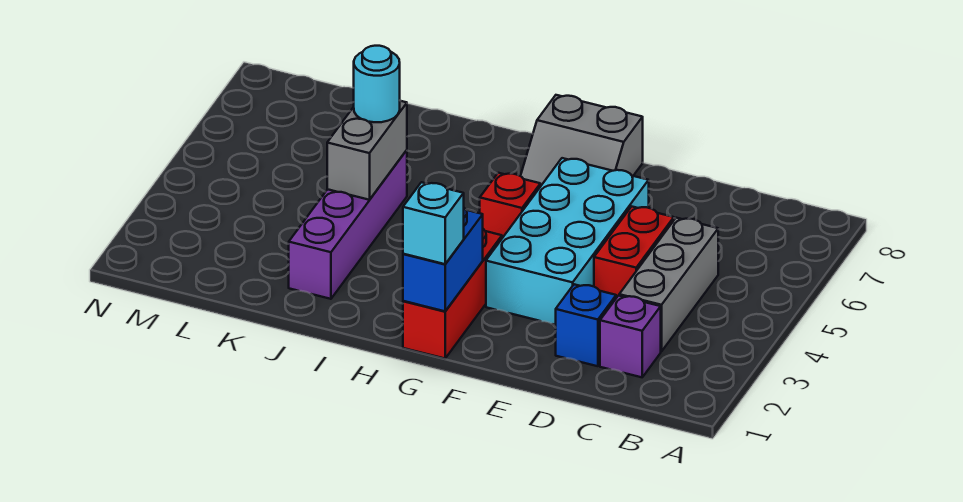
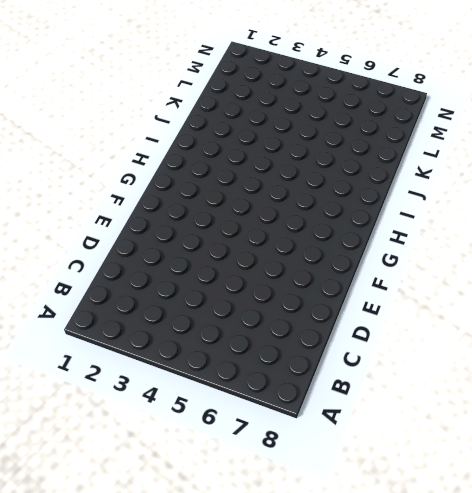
none -> purple 1x1 brick [600,296,661,377]
none -> grey 1x3 brick [619,218,718,352]
none -> blue 1x1 brick [556,284,616,366]

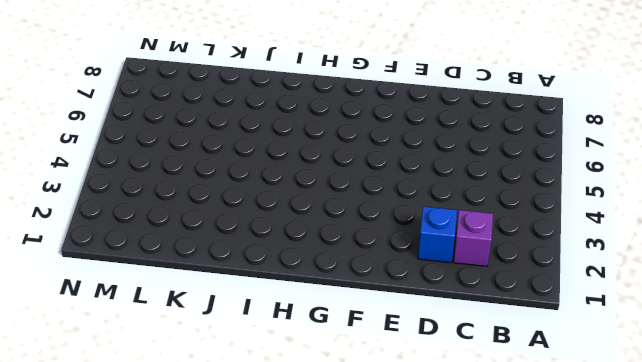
none -> grey 1x3 brick [619,218,718,352]
none -> red 1x2 brick [594,207,674,298]
none -> cyan 2x4 brick [486,158,649,325]

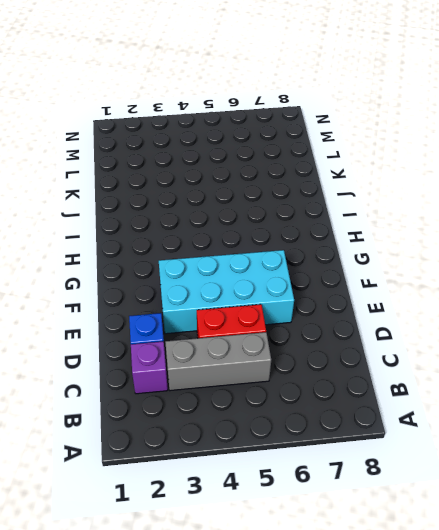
none -> grey 2x2 slope [521,95,643,187]
none -> red 1x3 brick [403,229,502,359]
none -> red 1x1 brick [480,173,540,238]

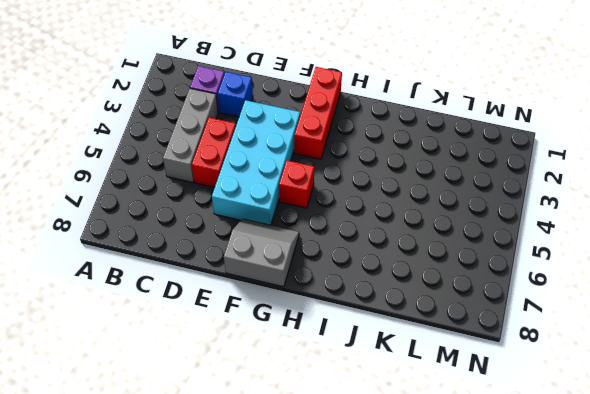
none -> purple 1x4 brick [289,150,407,299]
none -> blue 1x2 brick [403,208,483,311]
none -> grey 1x2 brick [327,101,407,200]

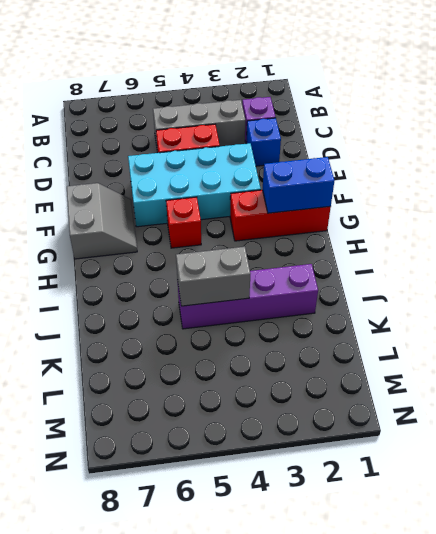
none -> cyan 1x1 brick [403,182,464,264]
none -> cyan 1x1 round brick [354,46,400,122]

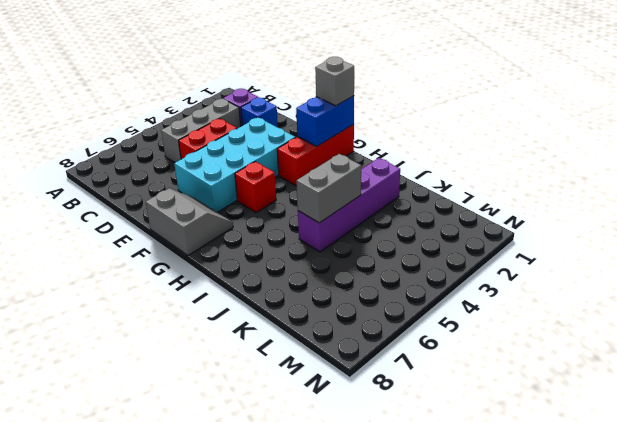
grey 1x1 brick [315,57,354,106] -> cyan 1x1 brick [403,182,464,264]
none -> cyan 1x1 round brick [354,46,400,122]

